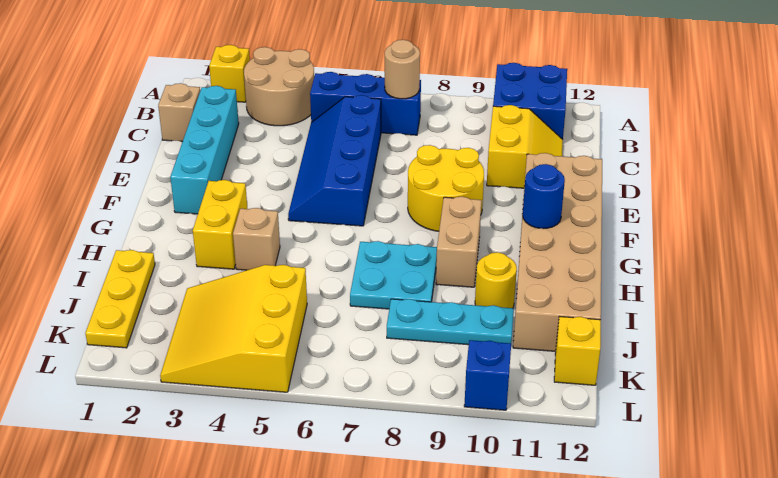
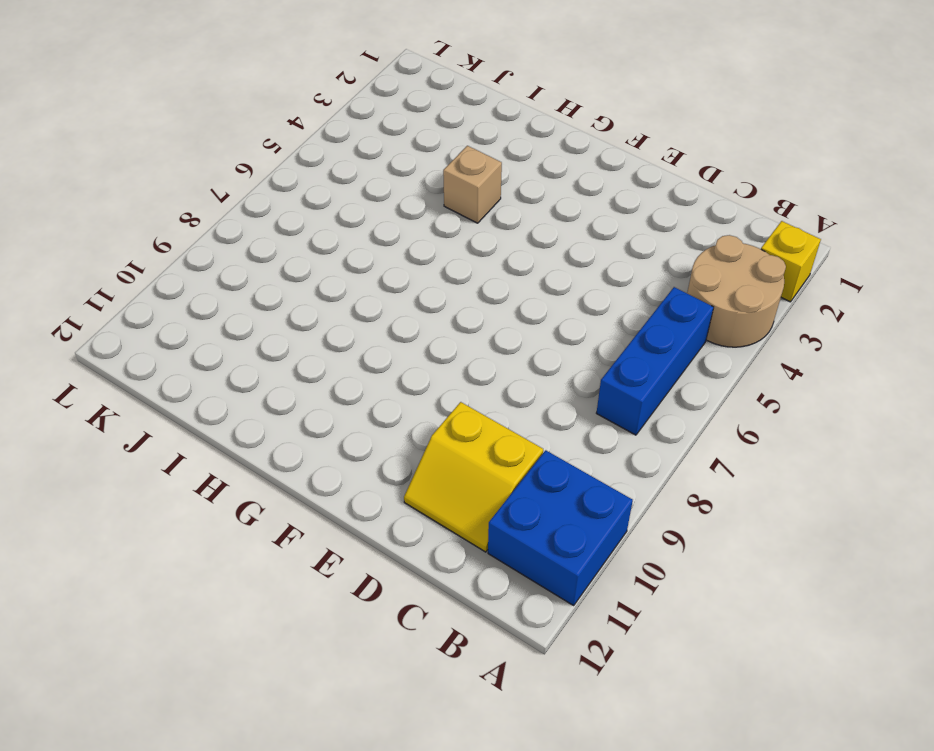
none -> tan 1x1 brick [158,83,200,142]
none -> cyan 1x4 brick [170,86,239,214]
none -> blue 2x4 slope [288,95,381,226]

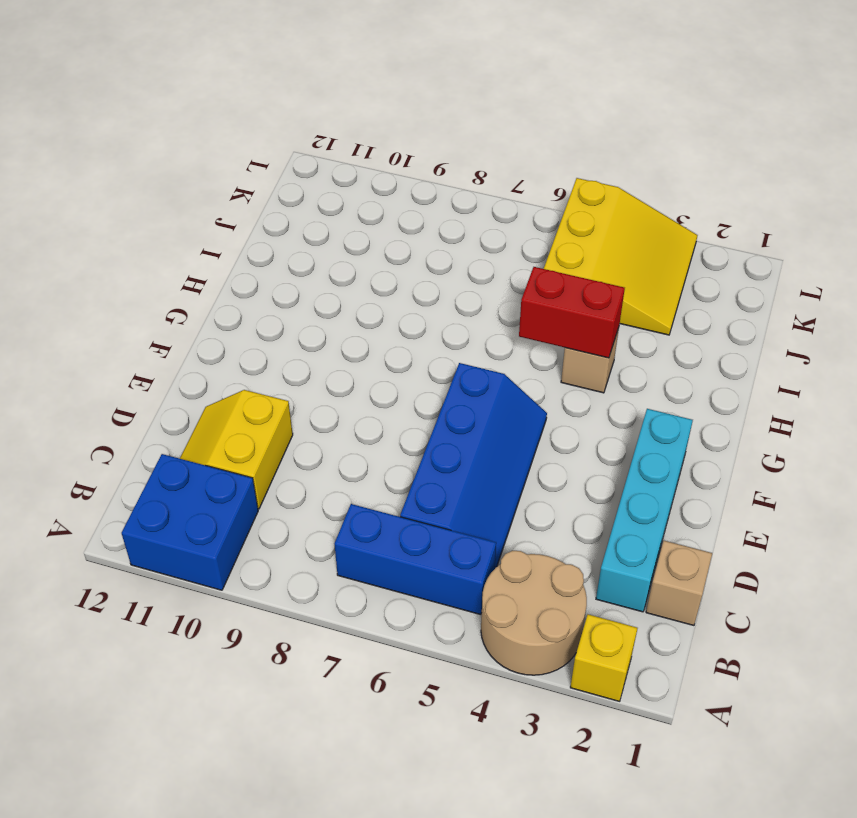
red 1x2 brick [519,267,625,358] -> none
none -> yellow 2x2 round brick [408,145,484,231]
none -> tan 2x6 brick [513,153,602,351]
none -> yellow 1x2 brick [193,180,247,269]

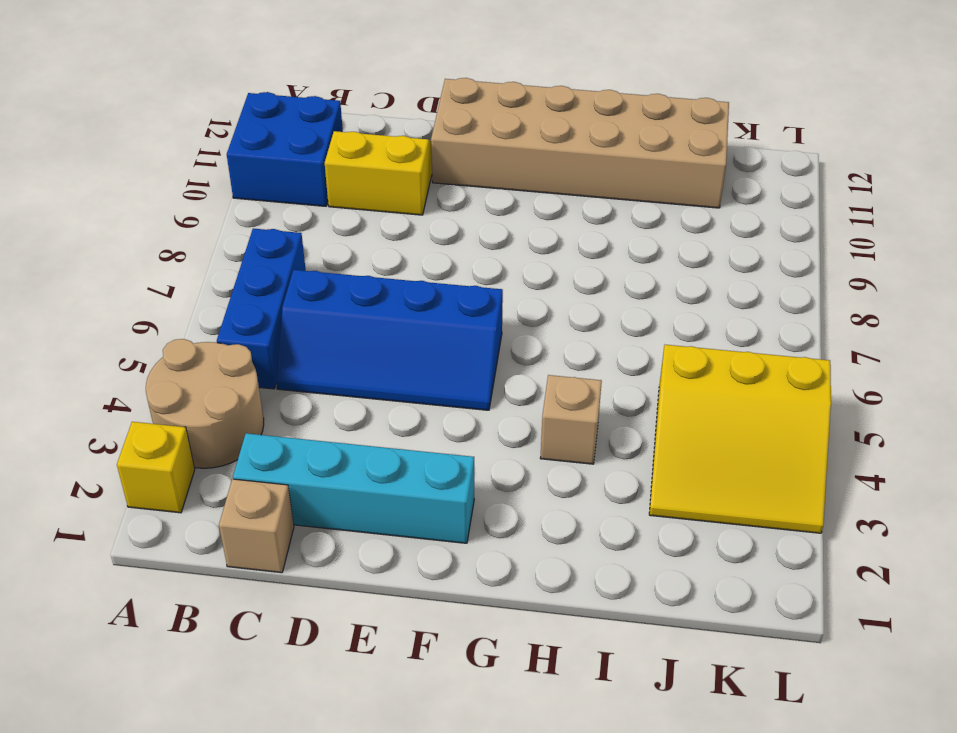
none -> yellow 2x2 round brick [408,145,484,231]
none -> yellow 1x2 brick [193,180,247,269]
none -> tan 1x2 brick [436,197,481,287]

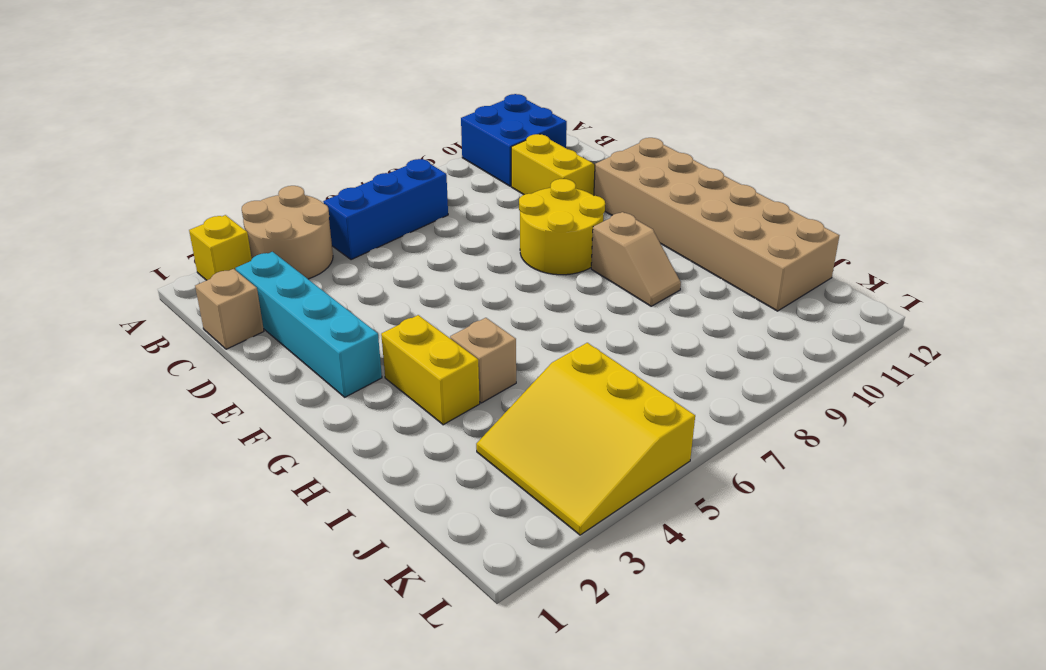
tan 1x2 slope [591,212,681,306] -> tan 1x2 brick [436,197,481,287]
none -> blue 2x4 slope [288,95,381,226]
none -> cyan 2x2 plate [350,241,437,309]
none -> yellow 1x3 plate [85,250,155,348]

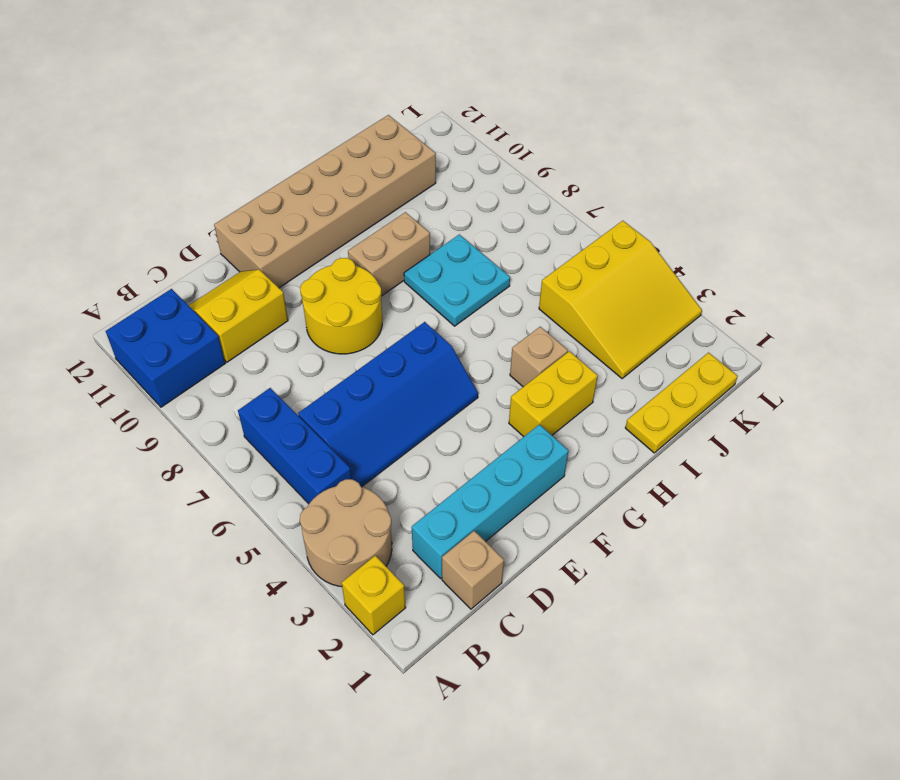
none -> yellow 1x1 round brick [475,252,517,308]
none -> cyan 1x3 plate [387,299,514,345]
none -> yellow 1x1 brick [554,316,601,385]

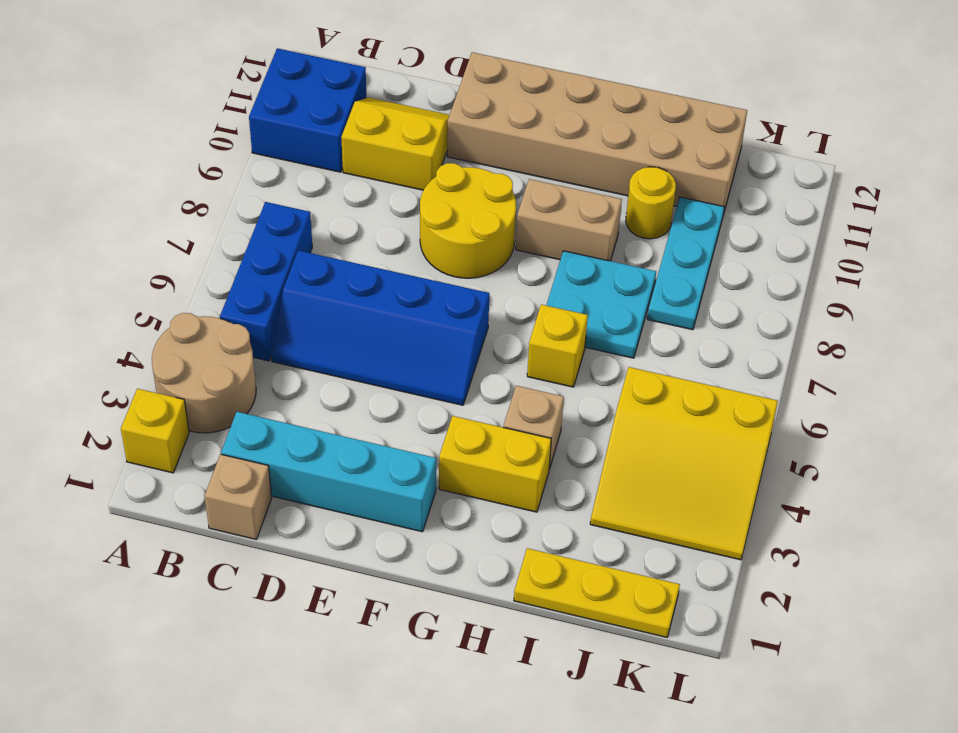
yellow 1x1 brick [527,305,588,387] -> yellow 1x1 brick moved to [554,316,601,385]
none -> blue 1x1 brick [464,340,511,410]
none -> tan 1x1 round brick [385,40,420,99]
none -> blue 1x1 round brick [523,164,565,229]

